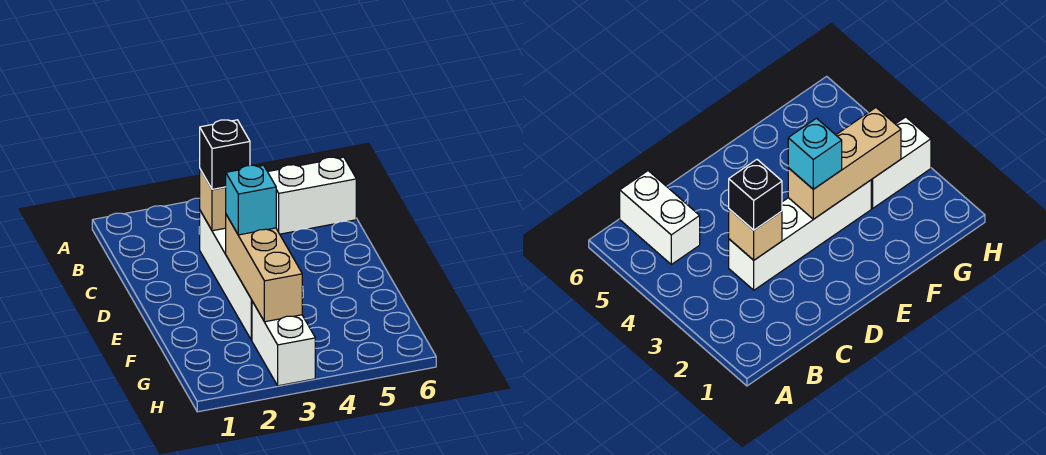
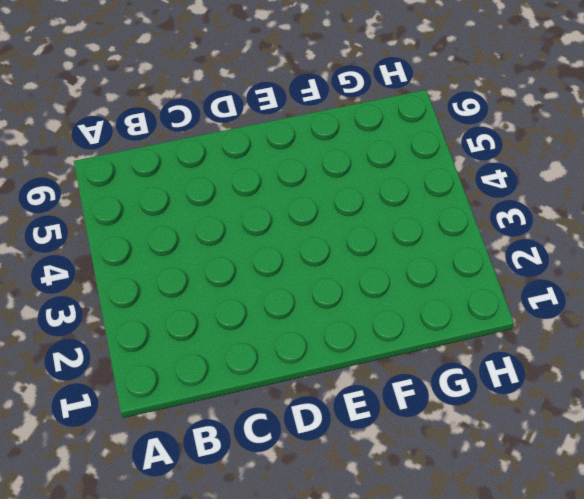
none -> white 1x2 brick [268,157,356,234]
none -> white 1x4 brick [199,211,252,340]

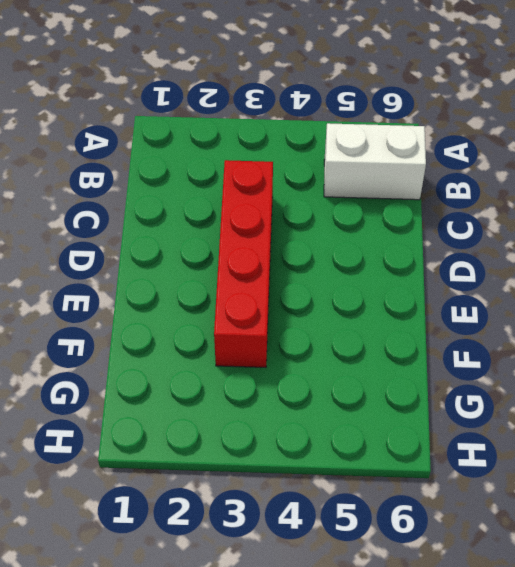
red 1x4 brick [214,160,273,367] -> white 1x4 brick [199,211,252,340]
none -> white 1x2 brick [252,301,315,386]
none -> tan 1x1 brick [200,170,226,231]

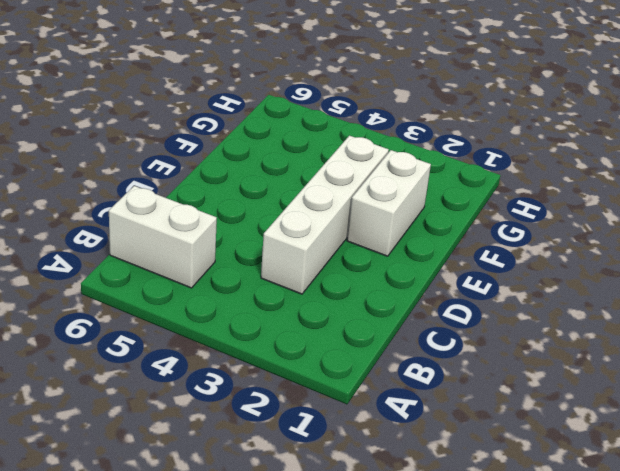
white 1x2 brick [347,150,431,256] -> white 1x2 brick moved to [252,301,315,386]
none -> tan 1x1 brick [200,170,226,231]
none -> tan 1x3 brick [226,215,302,322]

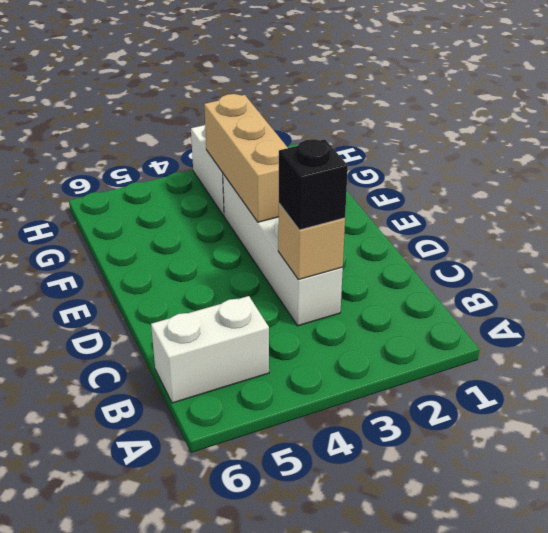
none -> cyan 1x1 brick [226,165,276,235]

